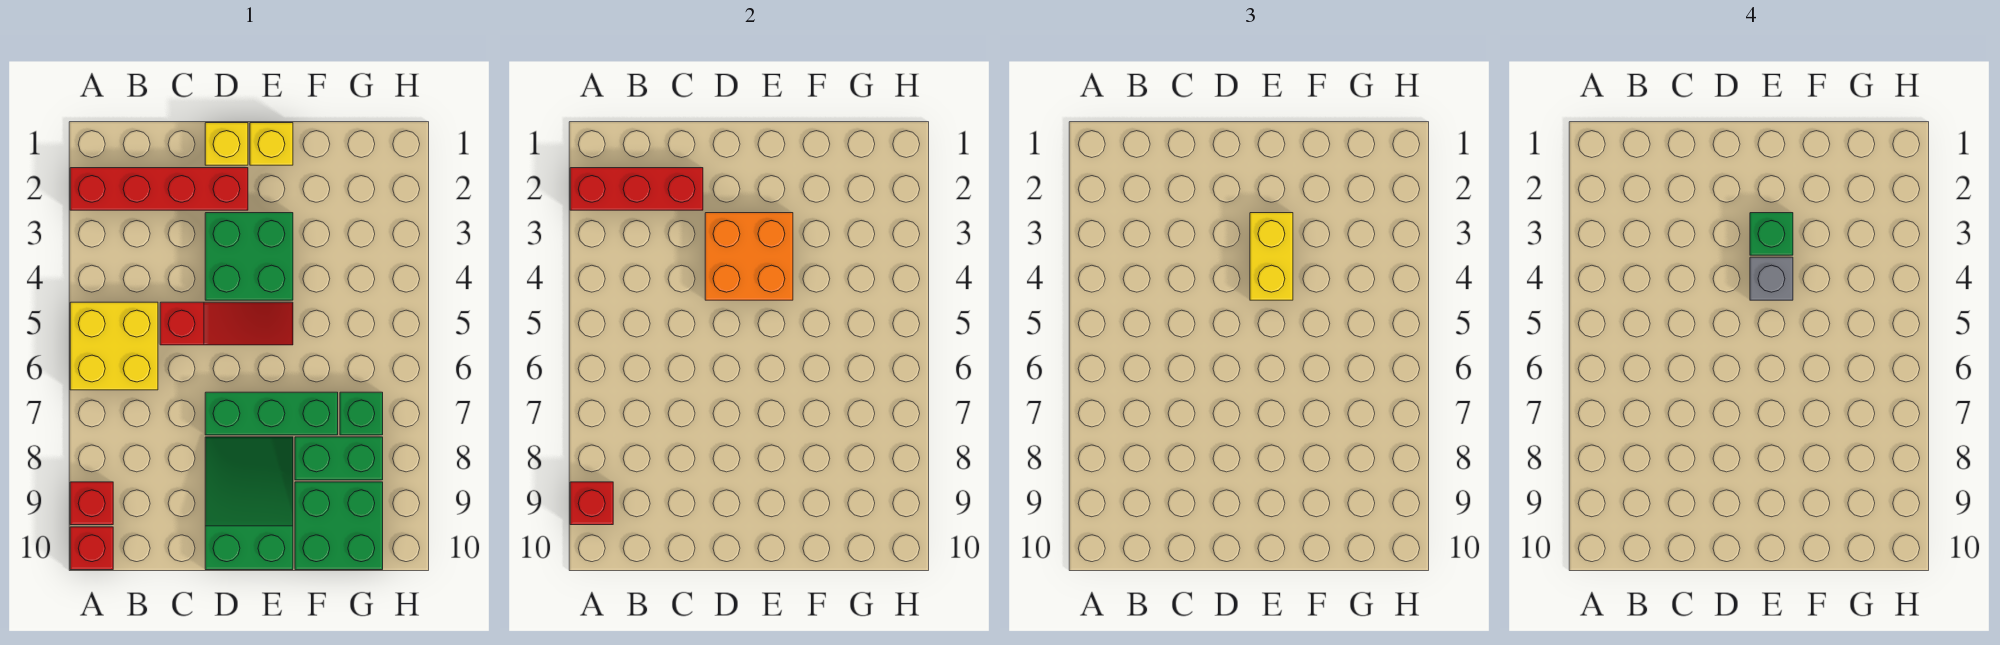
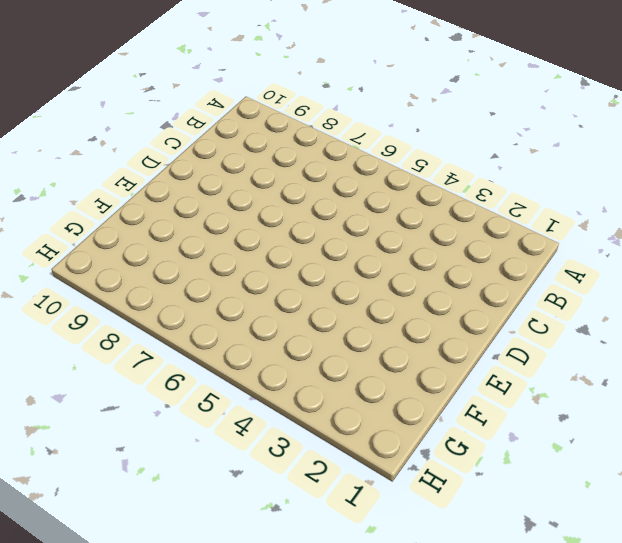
none -> red 1x4 brick [70,168,248,210]
none -> yellow 2x2 brick [70,302,158,390]
none -> red 1x1 brick [70,482,113,525]

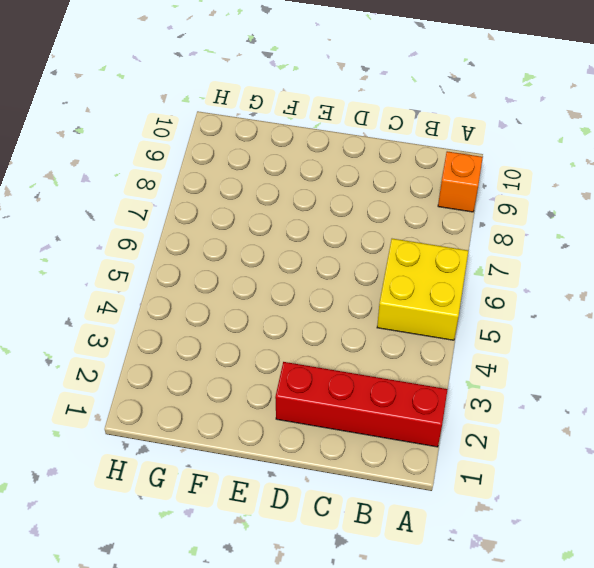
orange 1x1 brick [438,151,483,212] -> red 1x1 brick [70,482,113,525]
none -> red 1x1 brick [70,527,113,570]
none -> red 1x3 slope [160,302,293,345]
none -> yellow 1x1 brick [205,123,248,165]

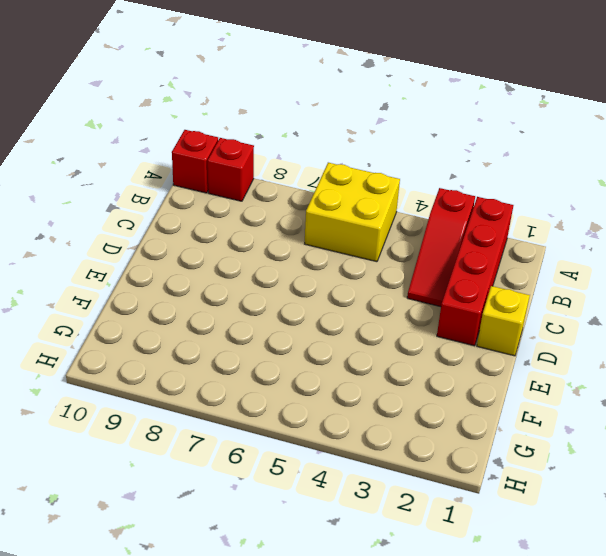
red 1x3 slope [407,188,475,307] -> red 1x3 slope moved to [160,302,293,345]
none -> green 2x2 brick [205,213,293,300]
none -> green 1x3 brick [205,392,338,435]
none -> green 2x3 slope [205,437,293,570]

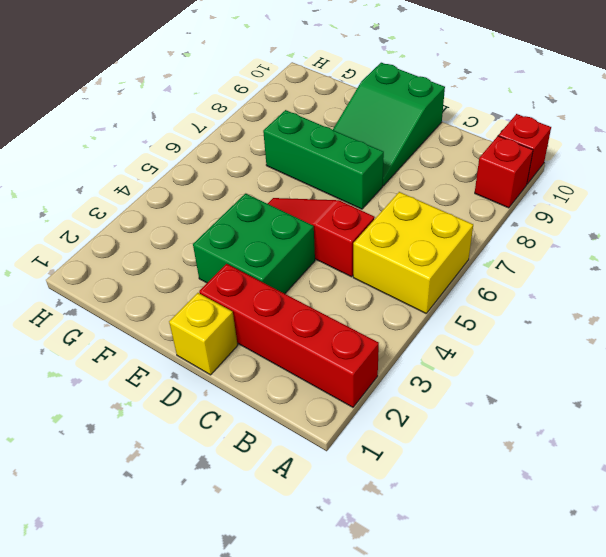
none -> yellow 1x1 brick [250,123,293,165]
none -> green 1x2 brick [295,437,383,480]
none -> green 2x2 brick [295,482,383,570]

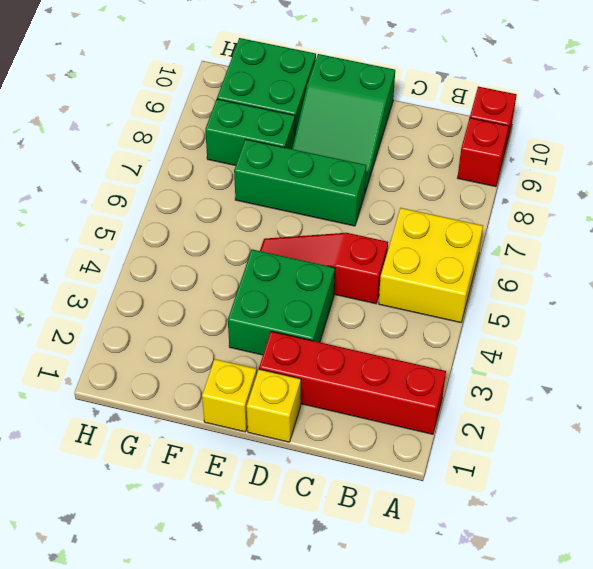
none -> green 1x1 brick [340,392,383,435]
none -> red 1x3 brick [570,168,703,210]
none -> red 1x1 brick [570,482,613,525]

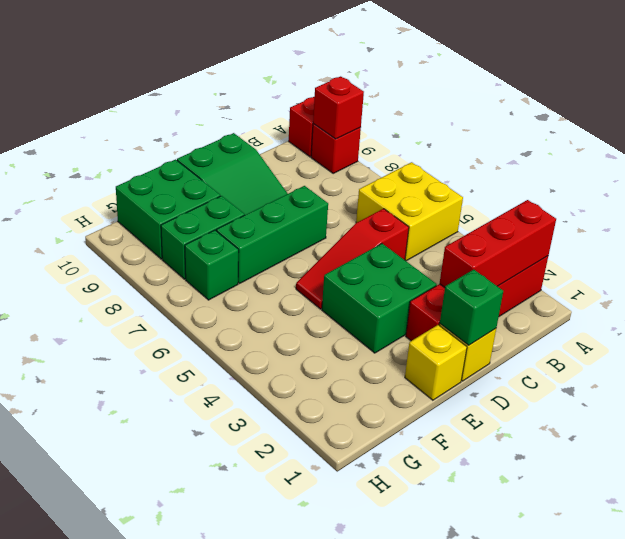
green 1x1 brick [440,269,503,345] -> green 1x1 brick moved to [1750,213,1793,255]
none -> orange 2x2 brick [705,213,793,300]
none -> yellow 1x2 brick [1250,213,1293,300]
none -> grey 1x1 brick [1750,257,1793,300]

